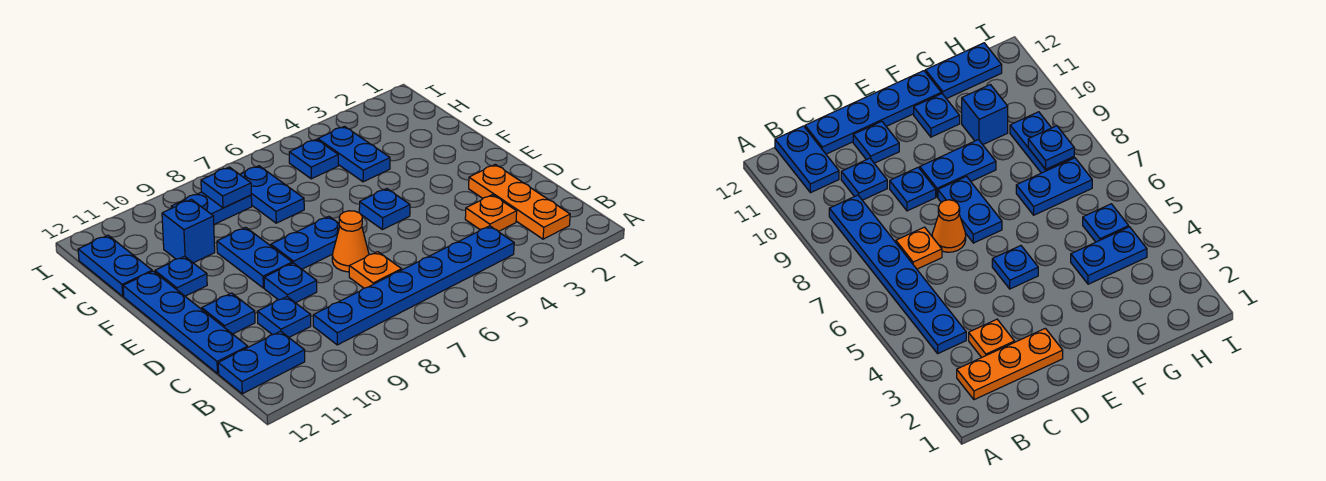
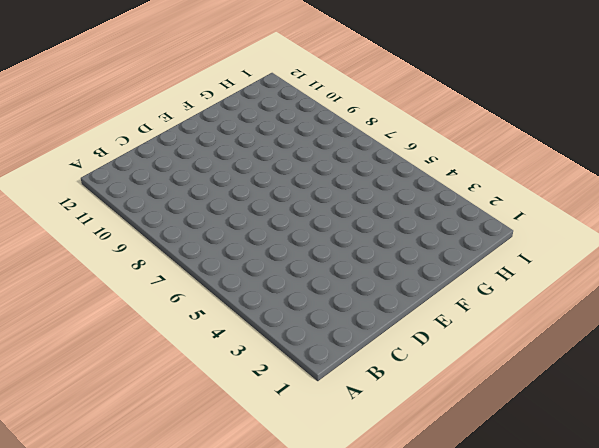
none -> orange 1x3 plate [469,164,570,239]
none -> blue 1x6 plate [313,226,514,345]
none -> blue 1x2 plate [218,331,305,394]

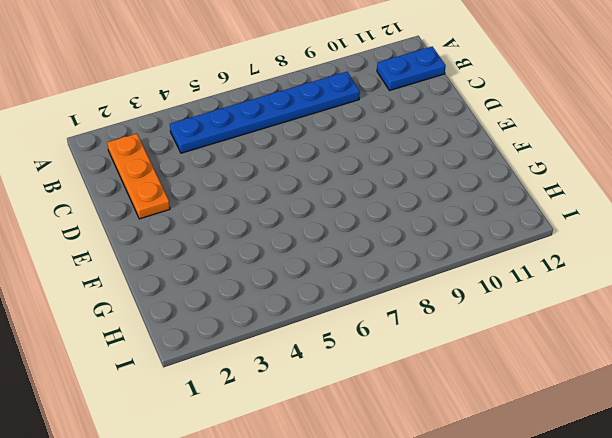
none -> orange 1x1 plate [465,195,517,232]
none -> orange 1x1 plate [349,252,402,288]
none -> blue 1x1 plate [257,297,311,337]

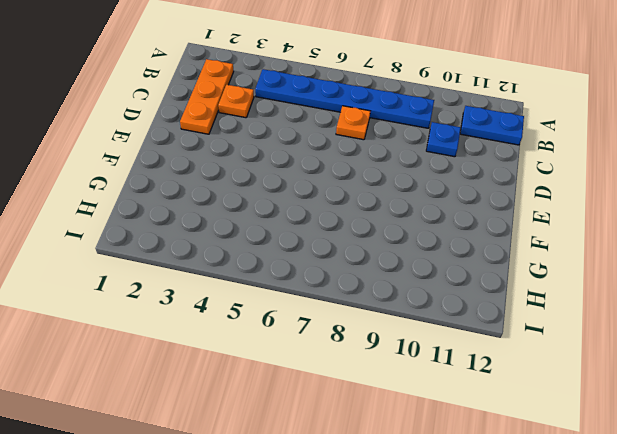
none -> blue 1x4 plate [123,271,248,374]
none -> orange 1x1 cone [332,211,369,272]
none -> blue 1x1 plate [264,263,317,303]

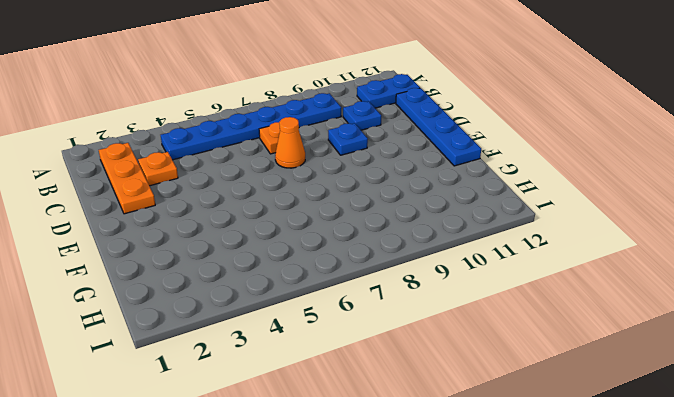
none -> blue 1x1 plate [202,293,255,334]
none -> blue 1x1 plate [359,189,410,230]
none -> blue 1x2 plate [271,216,340,269]

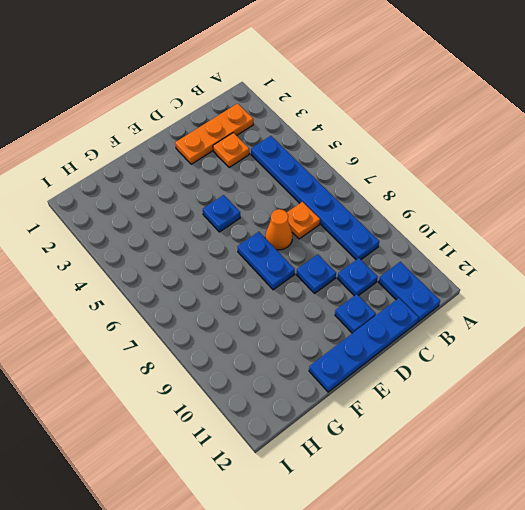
none -> blue 1x2 plate [217,227,292,288]
none -> blue 1x1 plate [155,256,207,296]
none -> blue 1x2 plate [318,126,390,182]

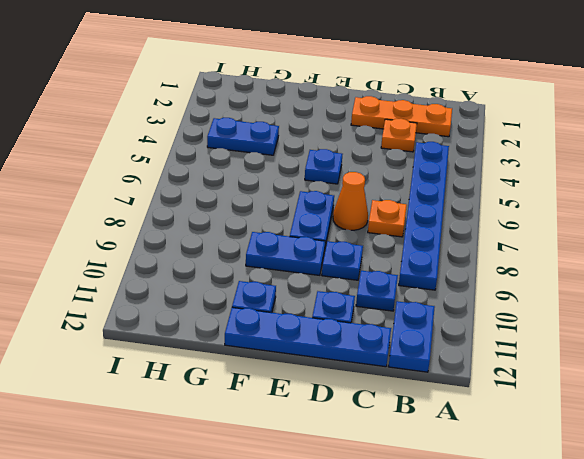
none -> blue 1x2 plate [240,166,304,223]
none -> blue 1x1 brick [162,199,215,263]
none -> blue 1x2 plate [78,235,152,296]

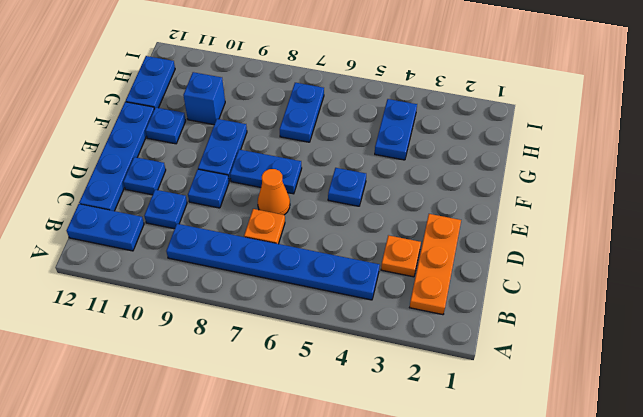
none -> blue 1x1 plate [289,139,338,179]
none -> blue 1x2 plate [171,192,252,224]
none -> blue 1x1 plate [201,167,251,208]

